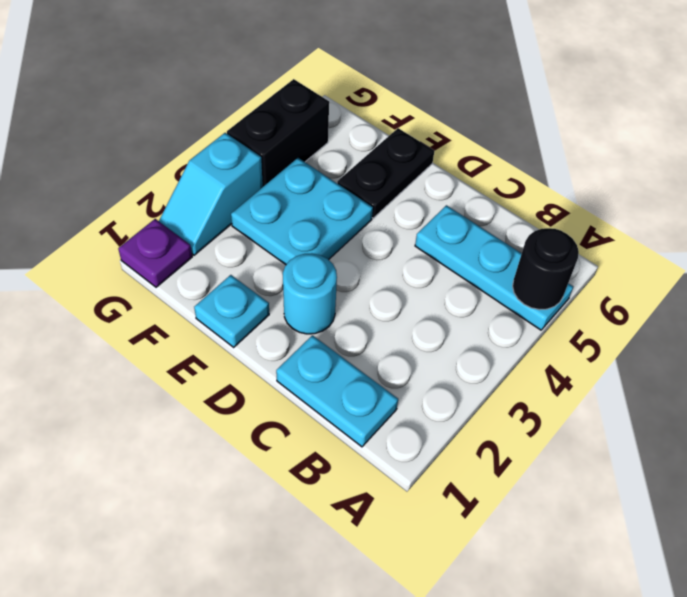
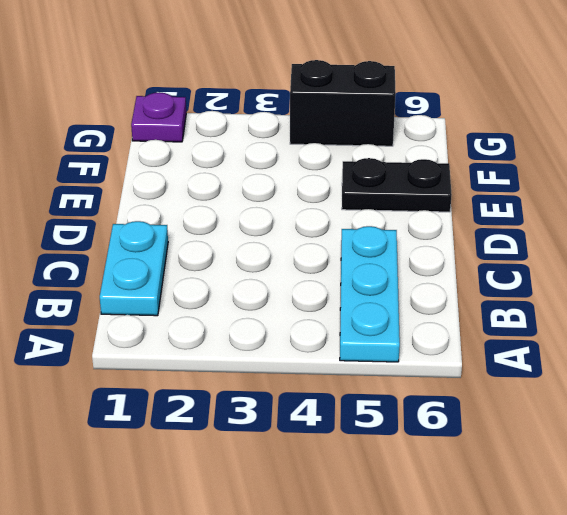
none -> cyan 1x1 round brick [283,253,337,334]
none -> cyan 1x1 plate [194,275,269,347]

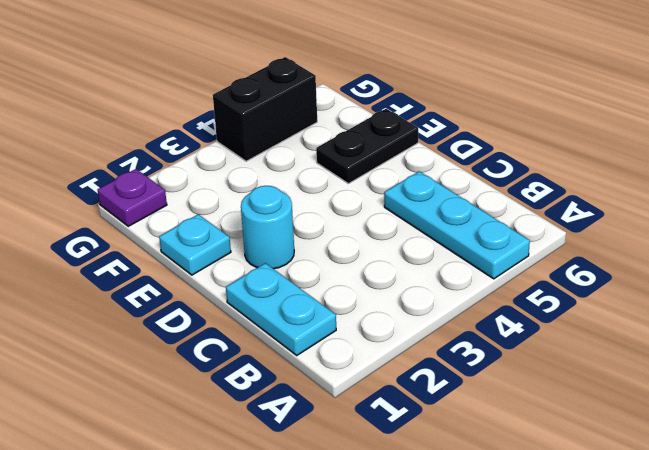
none -> cyan 2x2 plate [231,158,373,265]
none -> cyan 1x2 slope [159,133,263,255]

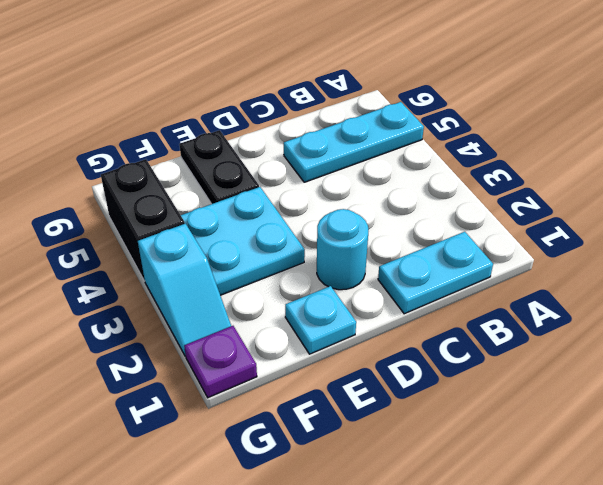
none -> black 1x1 round brick [513,228,579,310]

